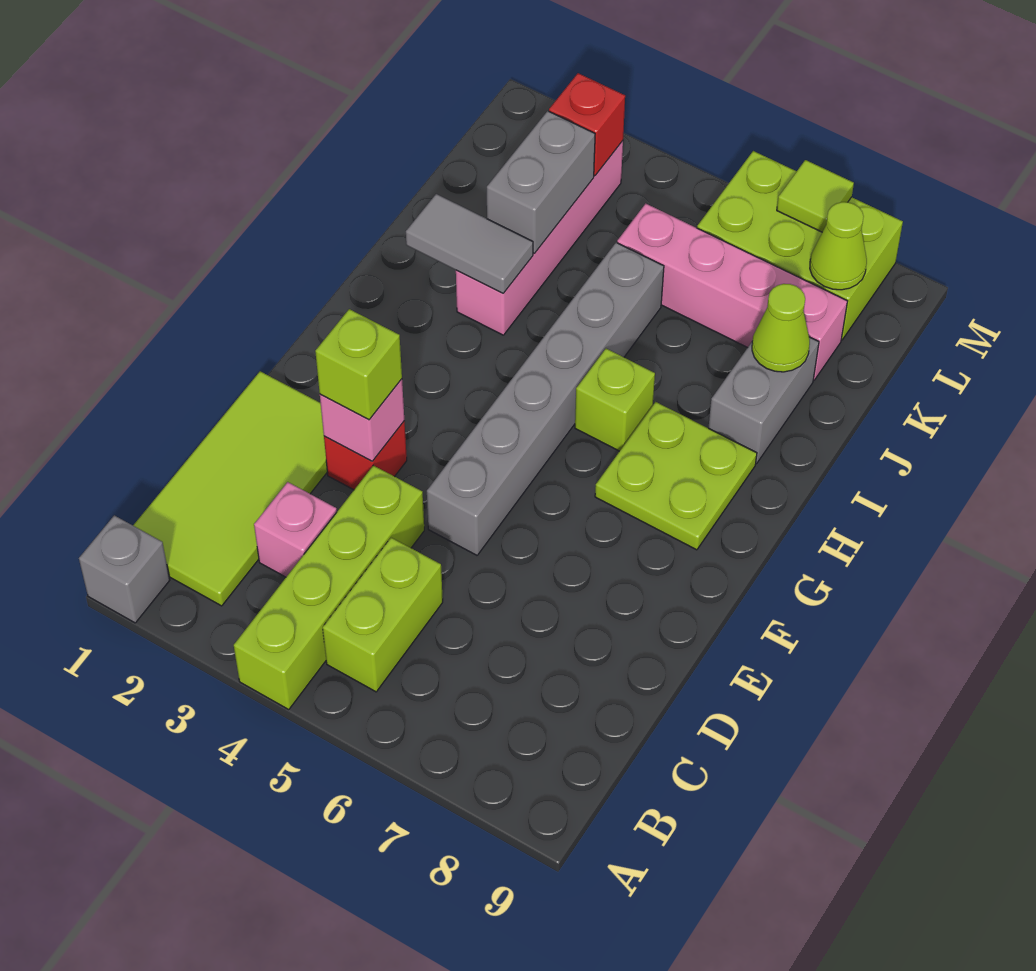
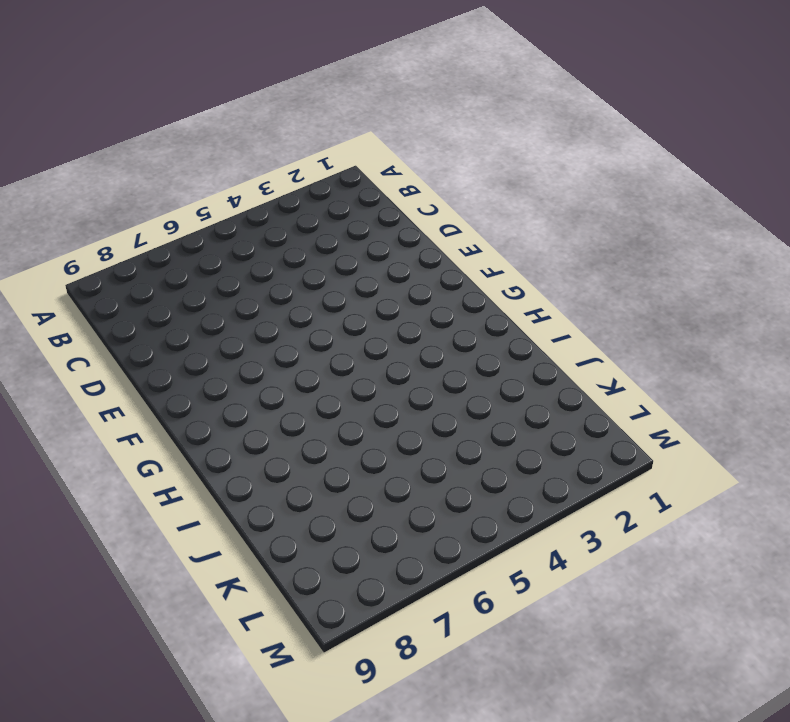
none -> grey 1x1 brick [79,515,170,623]
none -> lime 1x4 brick [234,465,424,710]
none -> lime 2x4 tile [133,371,327,606]

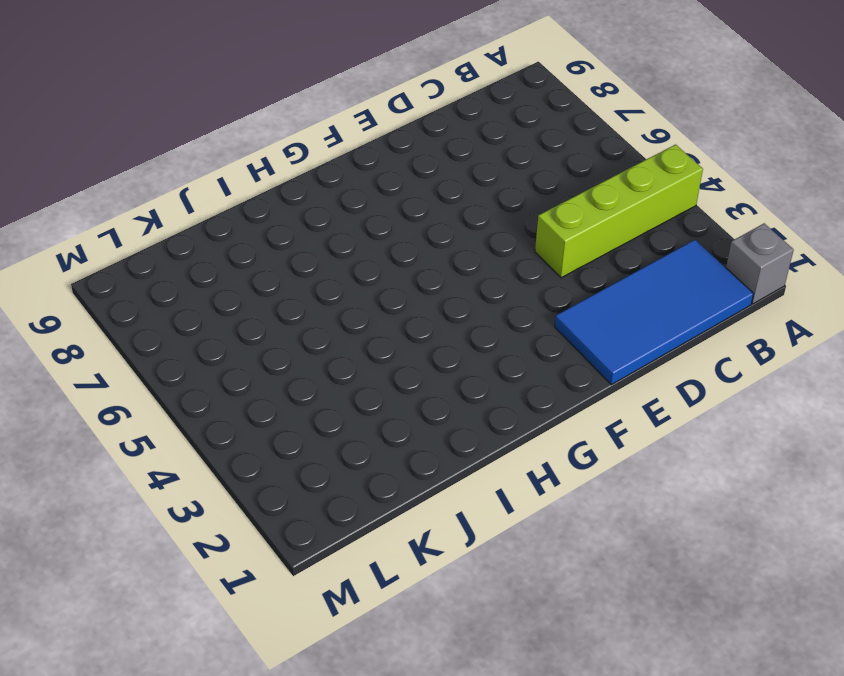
blue 2x4 tile [555,240,753,385] -> lime 2x4 tile [133,371,327,606]
none -> lime 1x2 brick [323,538,443,692]
none -> pink 1x1 brick [254,482,337,577]
none -> red 1x1 brick [324,421,407,490]

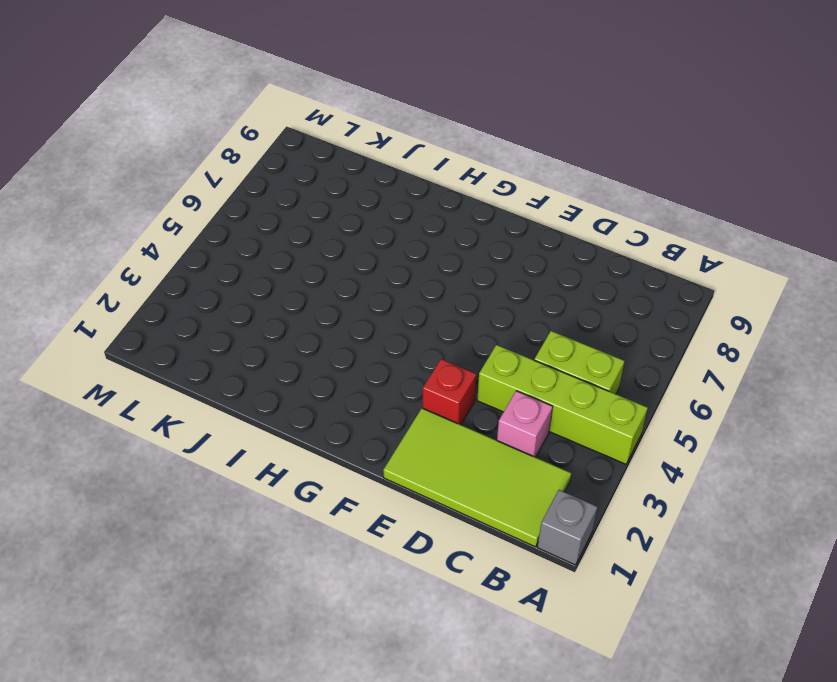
none -> grey 1x6 brick [427,243,664,555]
none -> lime 2x2 plate [595,402,757,550]
none -> lime 1x1 brick [575,349,655,451]

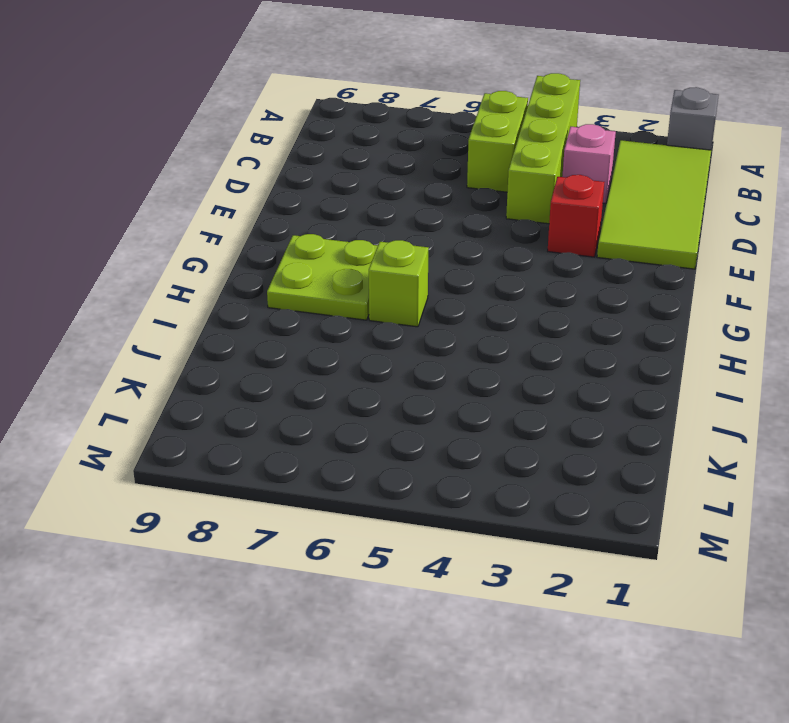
none -> grey 1x6 brick [427,243,664,555]
none -> pink 1x4 brick [456,141,623,335]
none -> grey 1x2 brick [708,337,819,463]

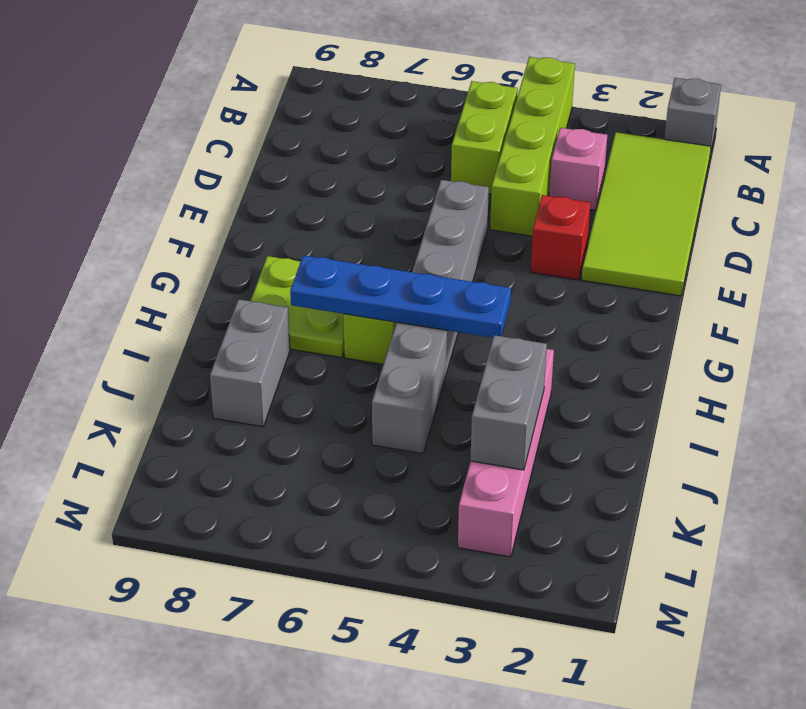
blue 1x4 plate [290,255,511,338] -> none
none -> pink 1x4 brick [617,204,847,380]
none -> lime 2x3 brick [697,151,903,340]
none -> pink 1x1 brick [320,379,404,461]

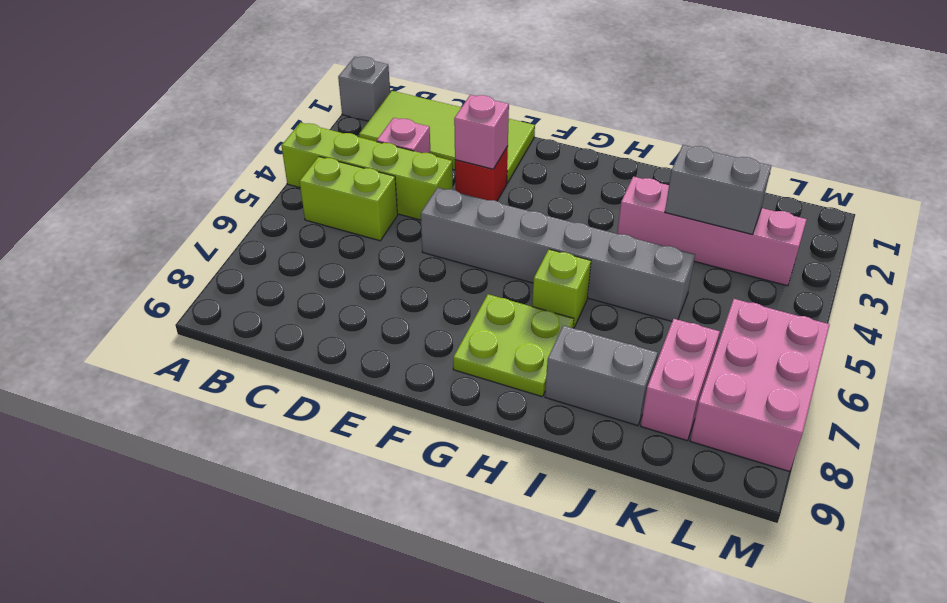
pink 1x2 brick [641,319,720,440] -> pink 1x4 brick [617,204,847,380]
pink 2x3 brick [690,299,830,472] -> lime 2x3 brick [697,151,903,340]
none -> grey 1x2 tile [406,194,533,293]
none -> lime 1x1 cone [752,284,810,372]
none -> red 1x1 brick [549,73,625,176]

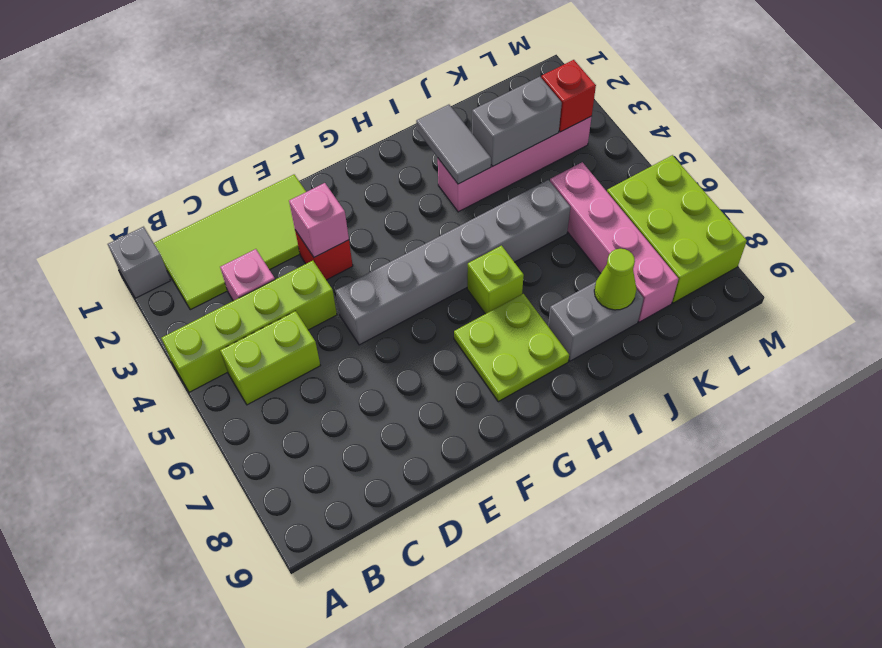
none -> lime 1x1 cone [810,202,867,290]
none -> lime 1x1 tile [777,160,854,232]
none -> lime 1x1 brick [315,309,402,420]

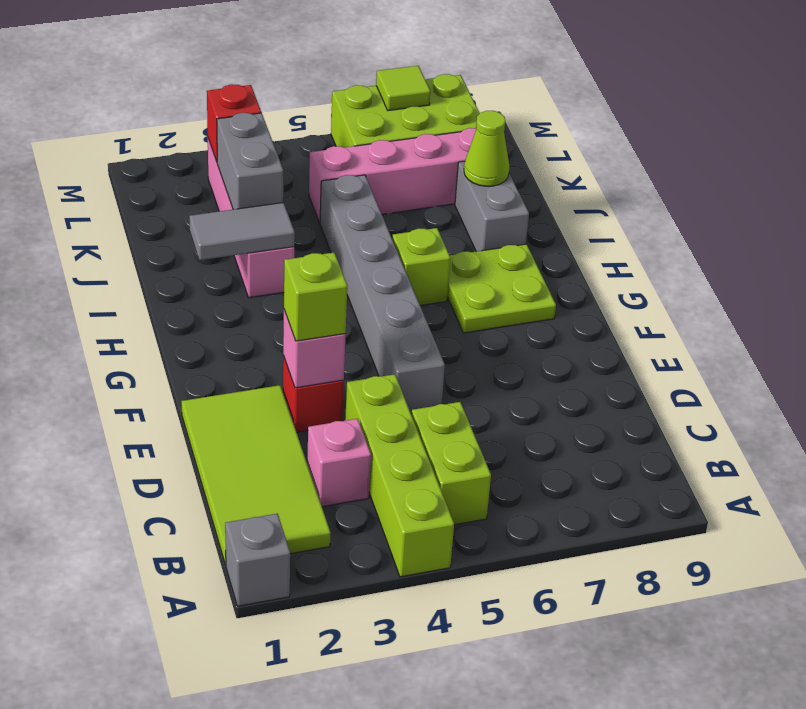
none -> lime 1x1 cone [810,202,867,290]

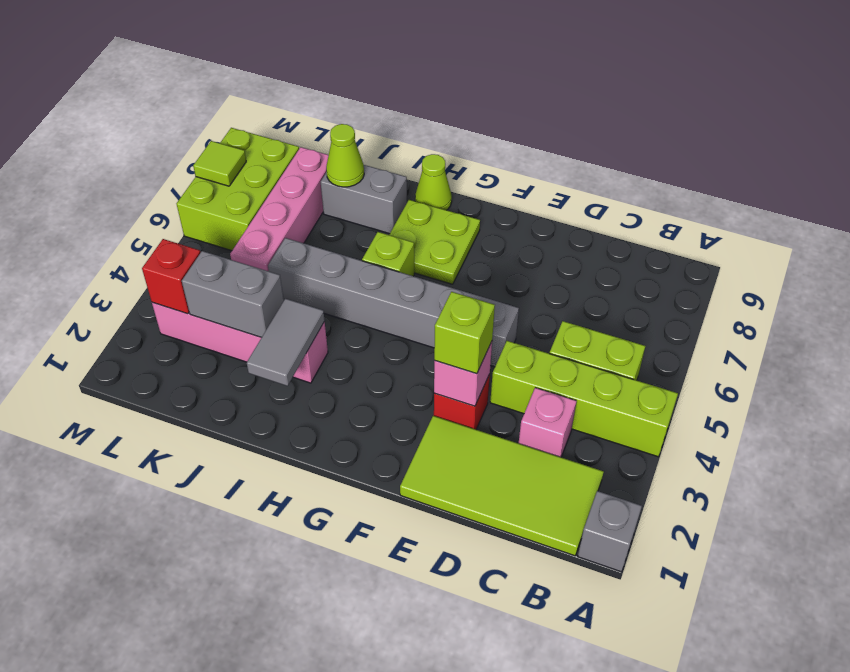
lime 1x1 cone [415,154,452,210] -> lime 1x1 cone moved to [810,202,867,290]

